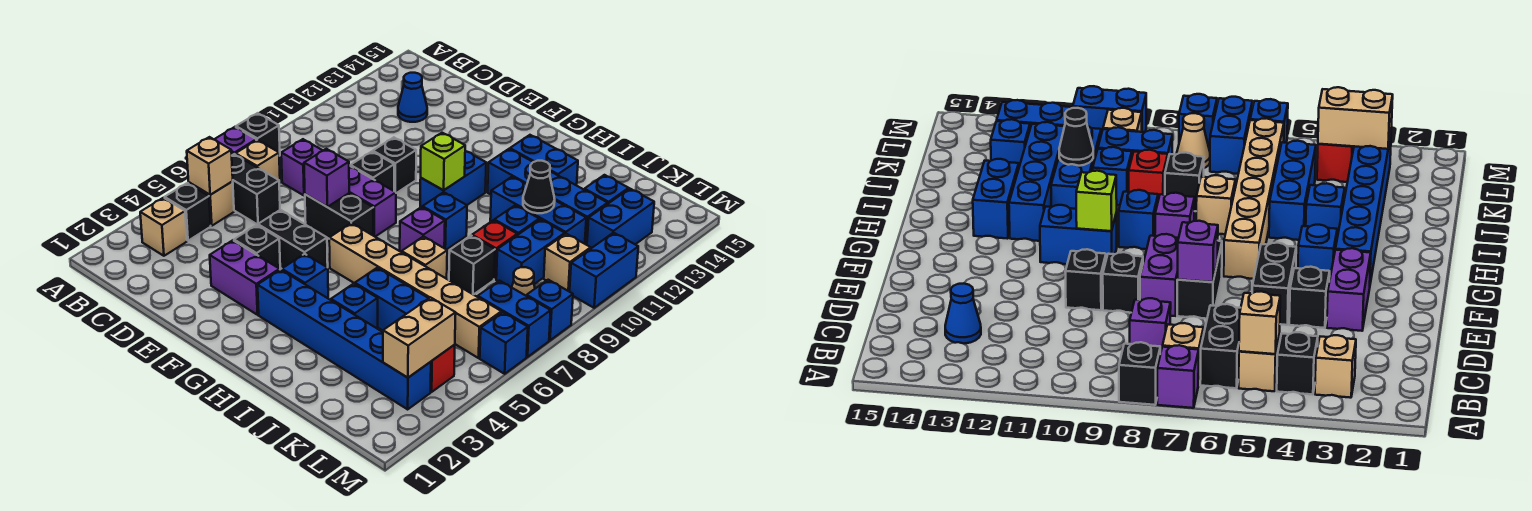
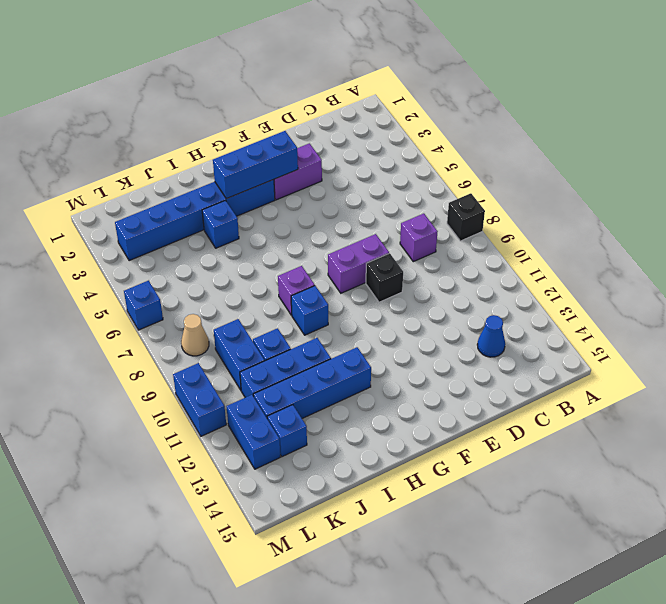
blue 1x3 brick [213,131,298,199] -> blue 1x3 brick moved to [355,268,429,331]
none -> purple 1x1 brick [214,127,256,155]
none -> tan 1x1 brick [140,198,187,256]
none -> black 1x1 brick [165,183,211,241]
none -> tan 1x1 brick [189,181,234,226]

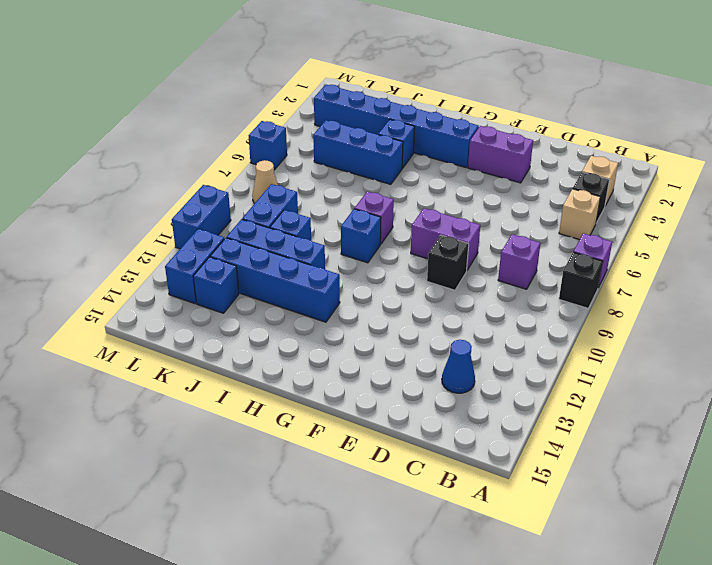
none -> black 1x2 brick [232,154,280,225]
none -> tan 1x1 brick [236,140,280,183]
none -> black 1x1 brick [234,225,280,269]
none -> black 1x2 brick [258,210,328,269]

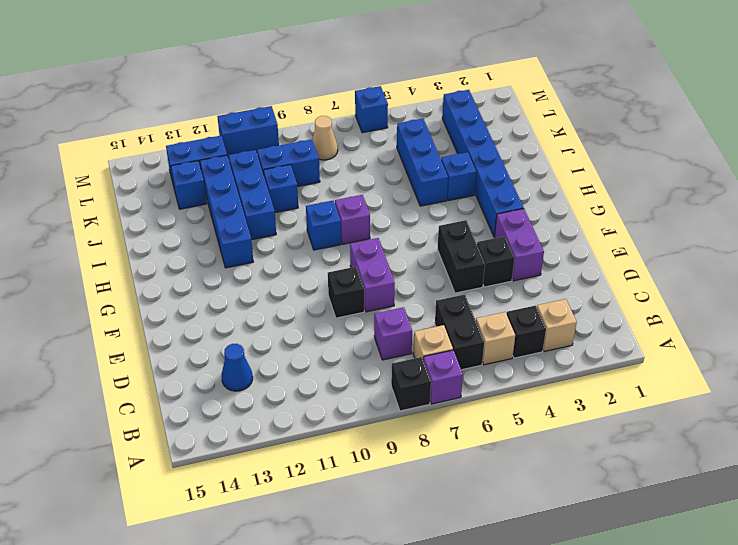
none -> black 1x2 brick [305,193,373,238]
none -> black 1x1 brick [373,137,416,193]
none -> blue 1x1 brick [282,254,328,298]
none -> tan 1x6 brick [329,223,501,358]

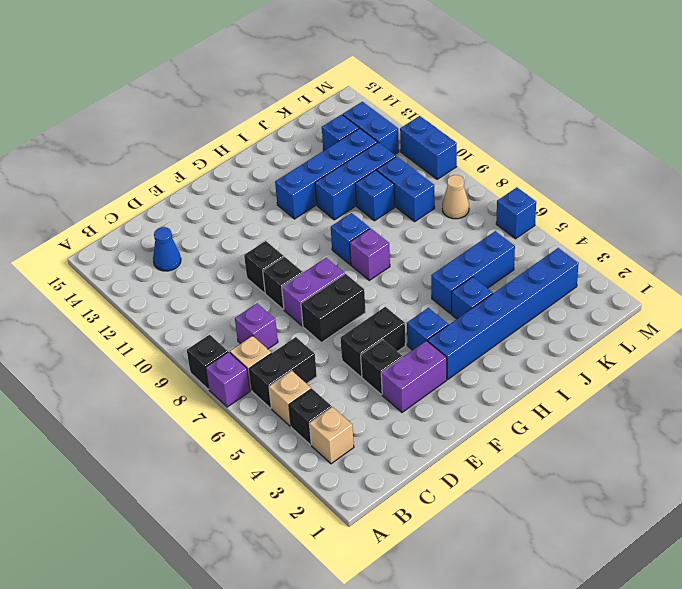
none -> tan 1x6 brick [329,223,501,358]
none -> blue 1x2 brick [420,151,486,207]
none -> blue 1x2 brick [510,135,578,185]
none -> tan 1x1 brick [402,236,447,279]

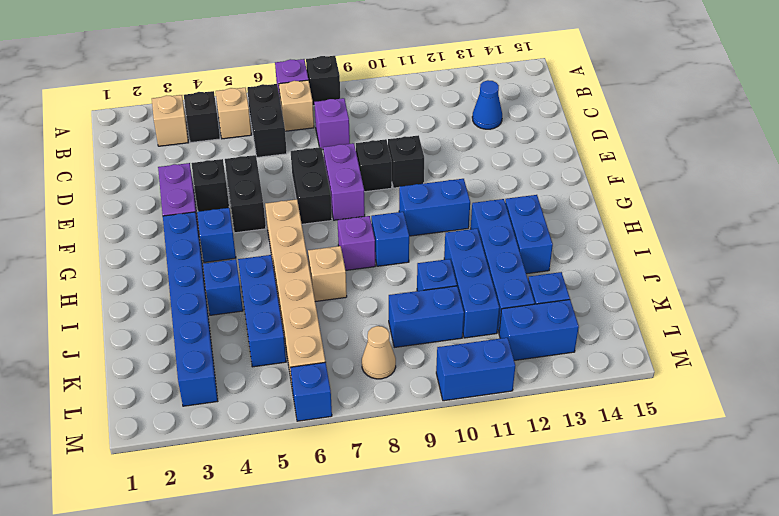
none -> black 1x1 brick [449,236,495,295]
none -> red 1x1 brick [472,220,517,279]
none -> red 1x1 brick [431,345,455,392]
none -> blue 1x2 brick [478,281,551,357]

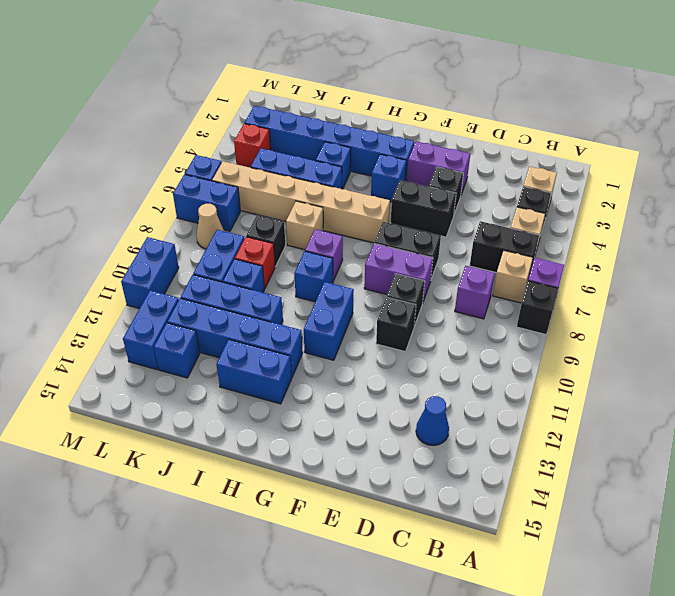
none -> tan 1x1 brick [544,234,591,292]
none -> blue 1x1 brick [527,280,573,340]
none -> tan 1x1 brick [187,137,233,195]
none -> purple 1x1 brick [304,149,349,207]

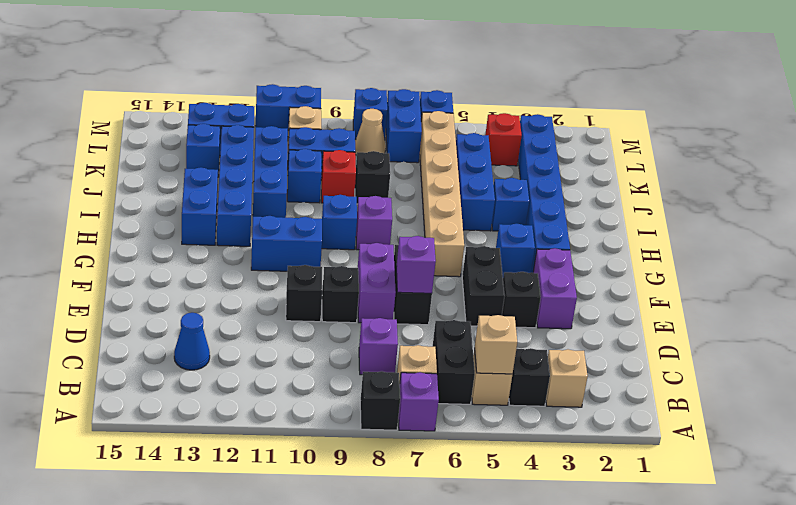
none -> tan 1x1 brick [402,236,447,279]
none -> lime 1x1 brick [421,133,465,190]
none -> black 1x1 cone [523,161,555,213]
none -> tan 1x2 brick [383,297,456,378]

